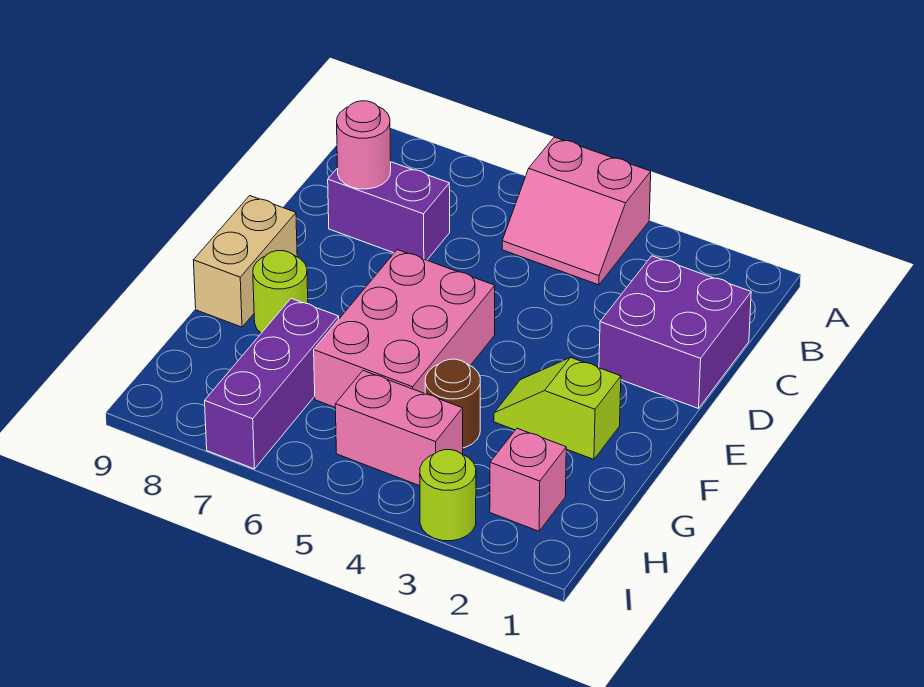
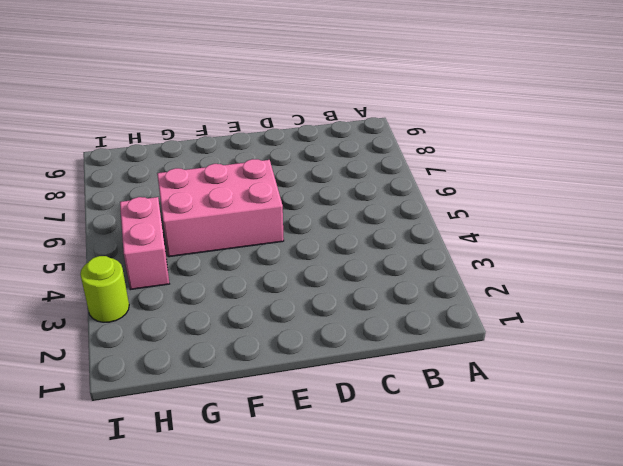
none -> pink 2x2 slope [502,137,651,285]
none -> purple 2x2 brick [599,256,751,408]
none -> purple 1x2 brick [328,162,450,260]

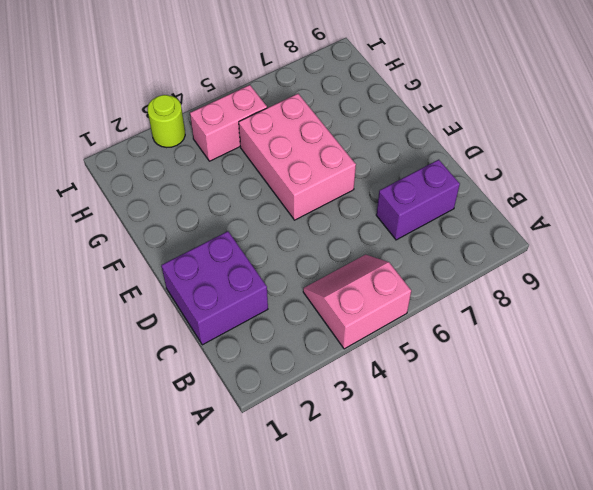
none -> tan 1x2 brick [193,196,297,327]
none -> lime 1x2 slope [494,357,621,459]
none -> lime 1x1 round brick [253,251,308,333]

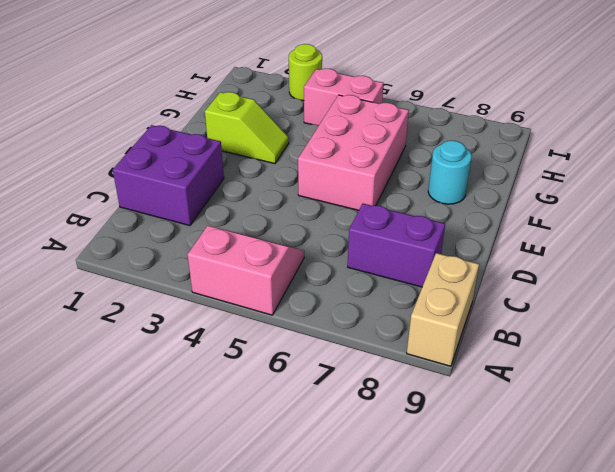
tan 1x2 brick [407,253,479,366] -> tan 1x2 brick moved to [193,196,297,327]
cyan 1x1 round brick [428,141,472,204] -> lime 1x1 round brick [253,251,308,333]
none -> brown 1x1 round brick [425,359,480,448]
none -> purple 1x3 brick [205,298,339,469]
none -> pink 1x1 brick [490,428,566,531]

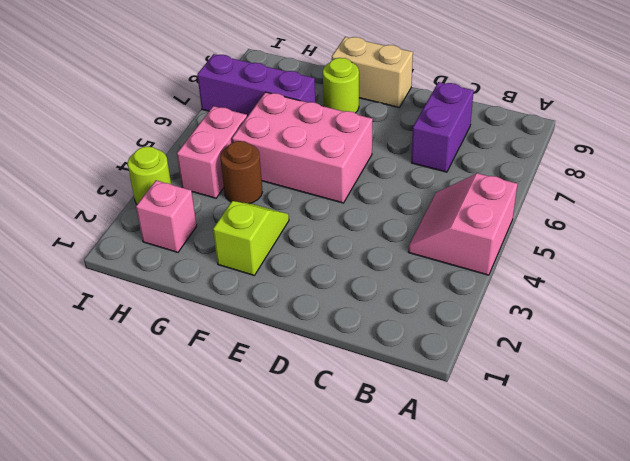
none -> purple 2x2 brick [599,256,751,408]
none -> pink 1x1 round brick [337,101,391,189]

